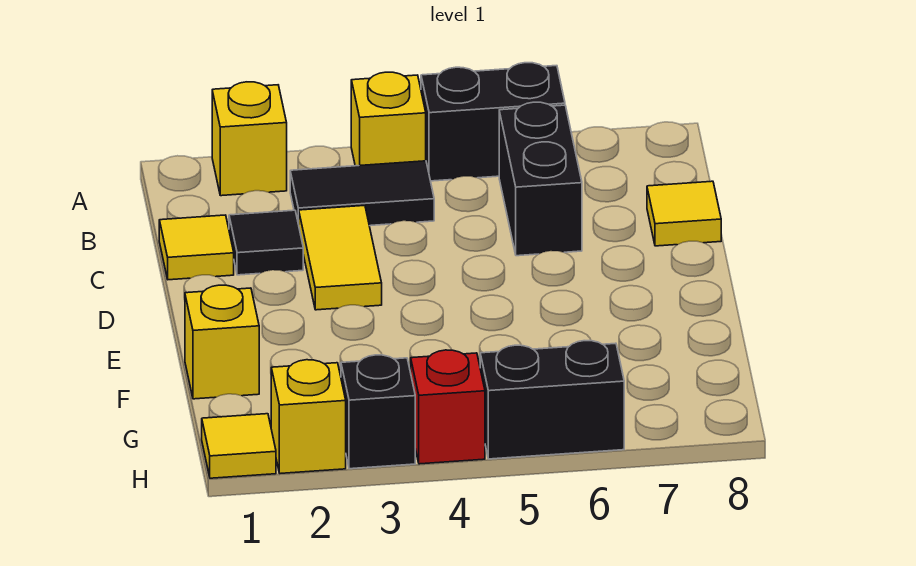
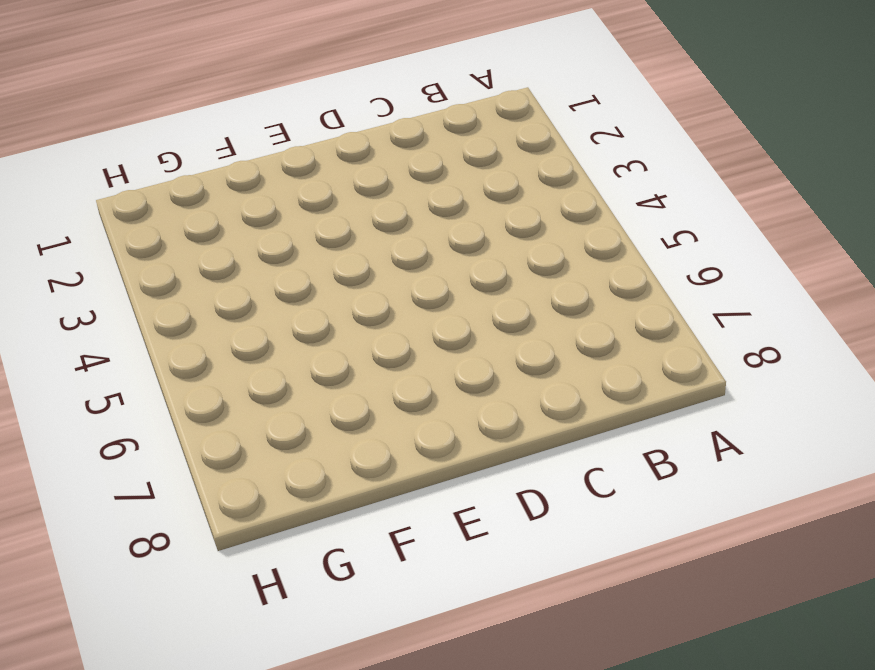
none -> yellow 1x1 brick [212,82,287,196]
none -> yellow 1x1 brick [351,72,426,166]
none -> black 1x2 brick [421,63,565,181]

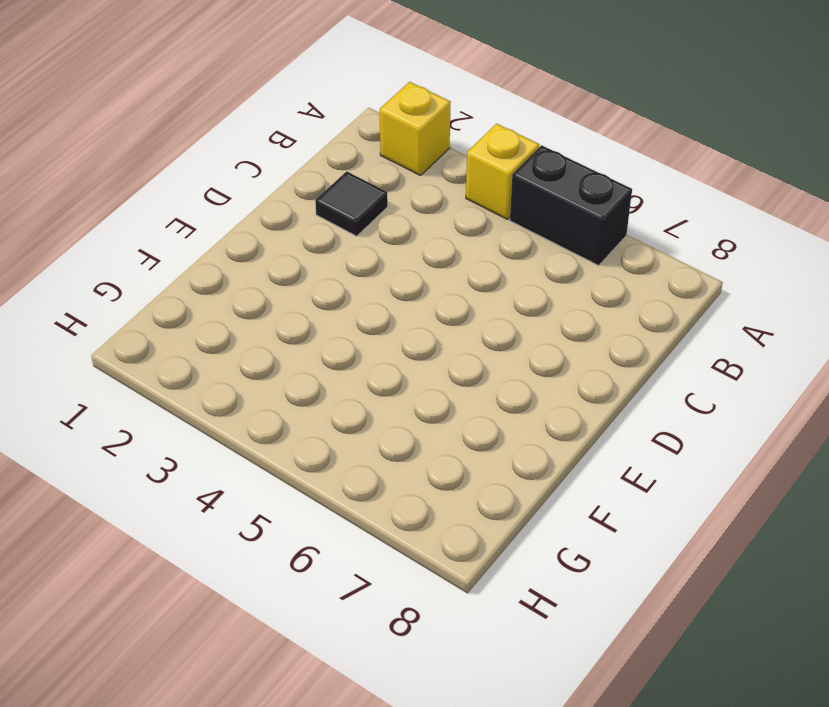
none -> black 1x2 tile [290,161,434,226]
none -> black 1x2 brick [499,102,582,256]
none -> yellow 1x1 tile [159,215,234,280]

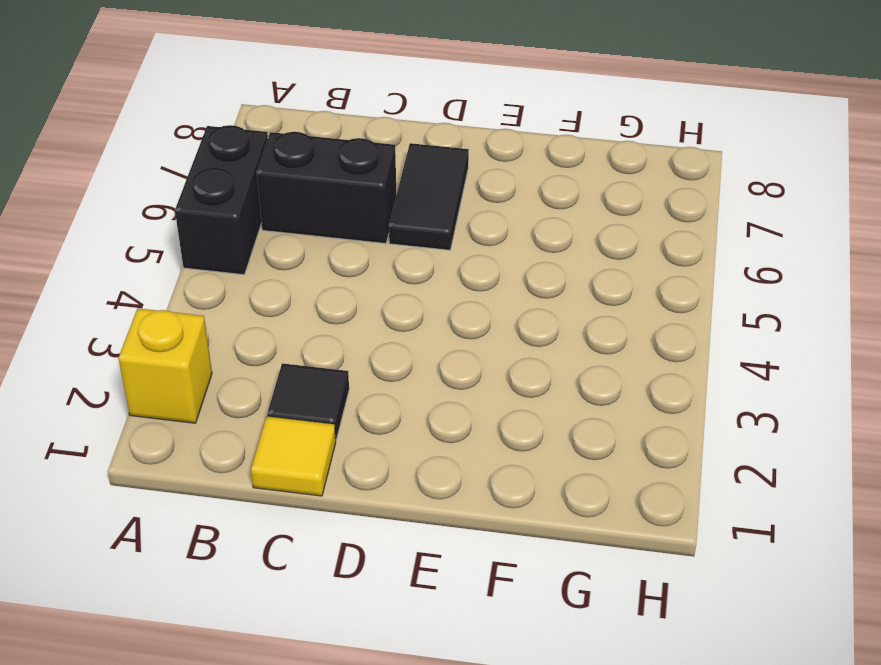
black 1x2 tile [389,143,469,250] -> black 1x2 tile moved to [290,161,434,226]
none -> yellow 1x1 brick [351,72,426,166]
none -> yellow 1x2 tile [299,205,382,310]
none -> yellow 1x1 tile [647,181,721,246]

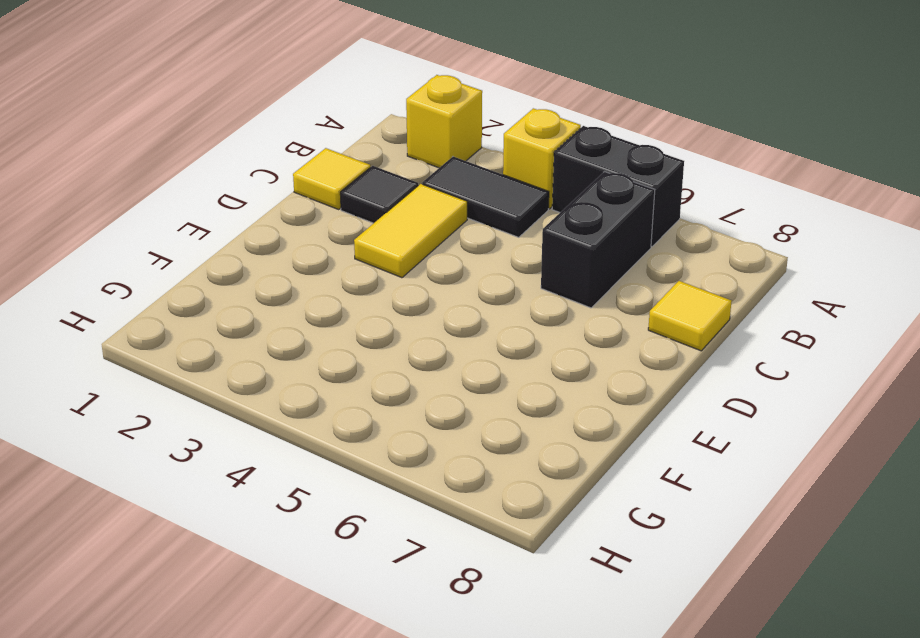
none -> yellow 1x1 brick [185,285,259,399]
none -> yellow 1x1 tile [202,414,276,478]
none -> yellow 1x1 brick [271,360,346,473]

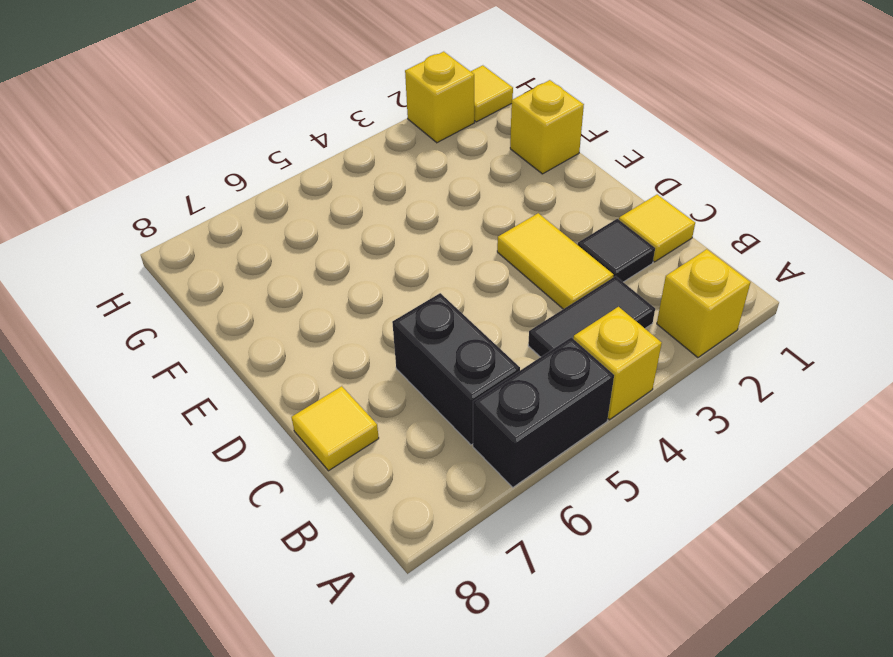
none -> black 1x1 brick [341,355,415,469]
none -> red 1x1 brick [411,350,485,464]
none -> black 1x2 brick [480,341,624,459]

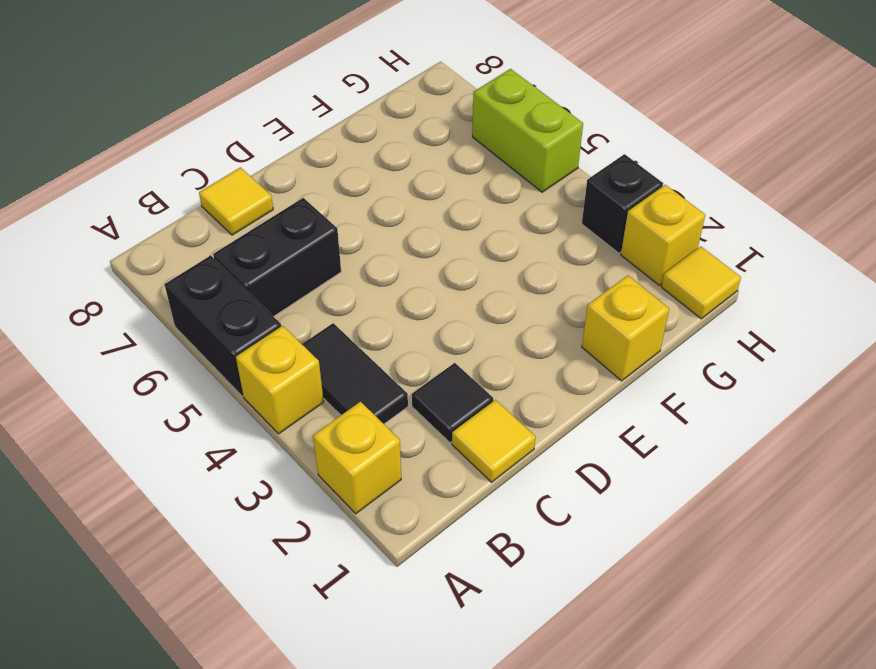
lime 1x2 brick [472,69,583,192] -> black 1x2 brick [480,341,624,459]
none -> yellow 1x2 tile [299,205,382,310]
none -> red 1x1 brick [411,350,485,464]

